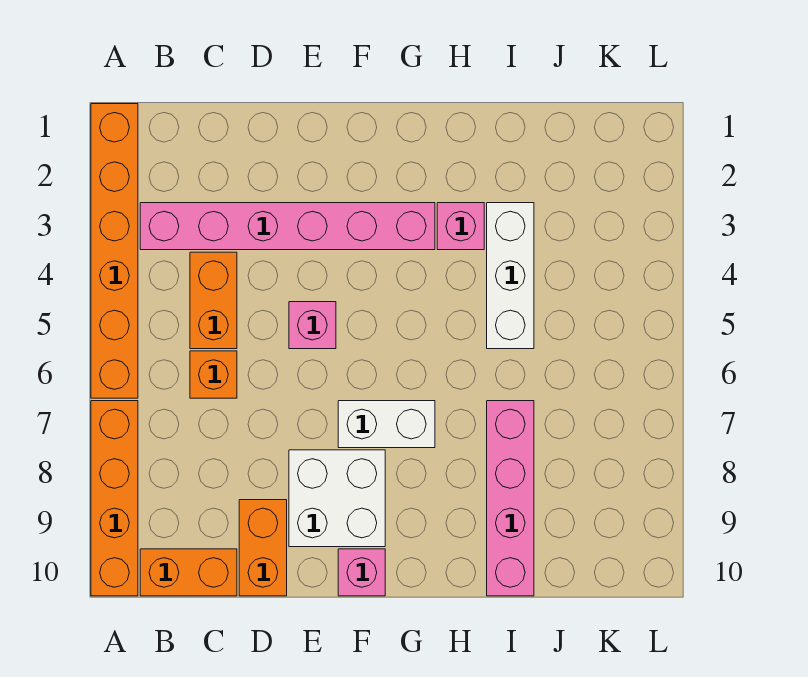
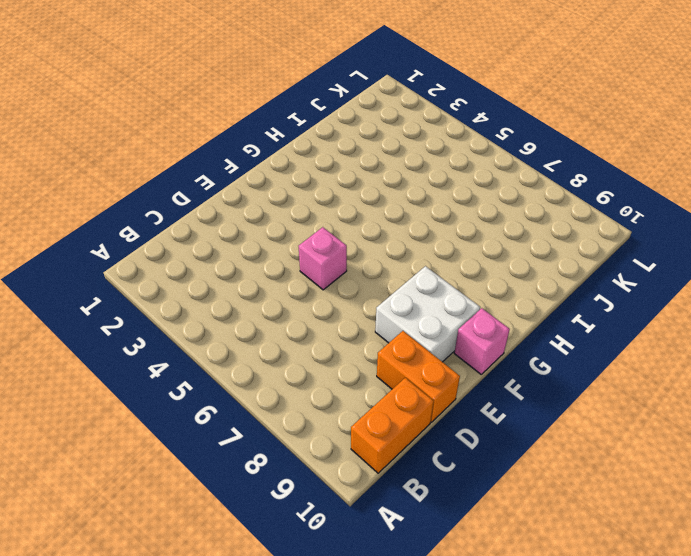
none -> orange 1x6 brick [91,104,138,398]
none -> orange 1x4 brick [91,401,138,596]
none -> pink 1x6 brick [140,203,435,250]

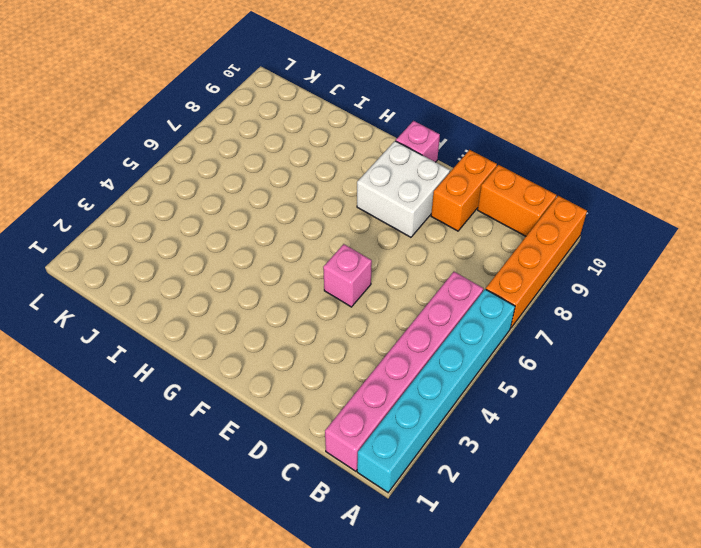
cyan 1x6 brick [357,289,515,492] -> orange 1x6 brick [91,104,138,398]
pink 1x6 brick [325,272,483,471] -> pink 1x6 brick turned to [140,203,435,250]
none -> orange 1x2 brick [190,252,237,349]
none -> orange 1x1 brick [190,351,237,398]
none -> white 1x2 brick [338,401,435,448]

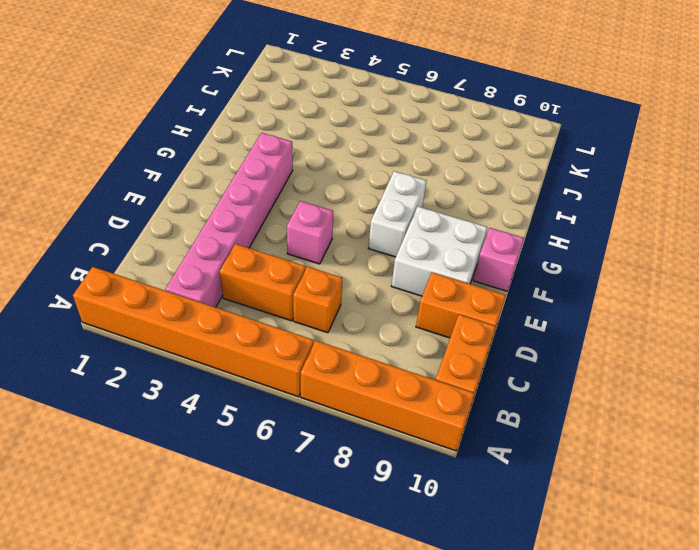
none -> pink 1x1 brick [437,203,484,250]
none -> white 1x3 brick [487,203,534,349]
none -> pink 1x4 brick [487,401,534,596]

